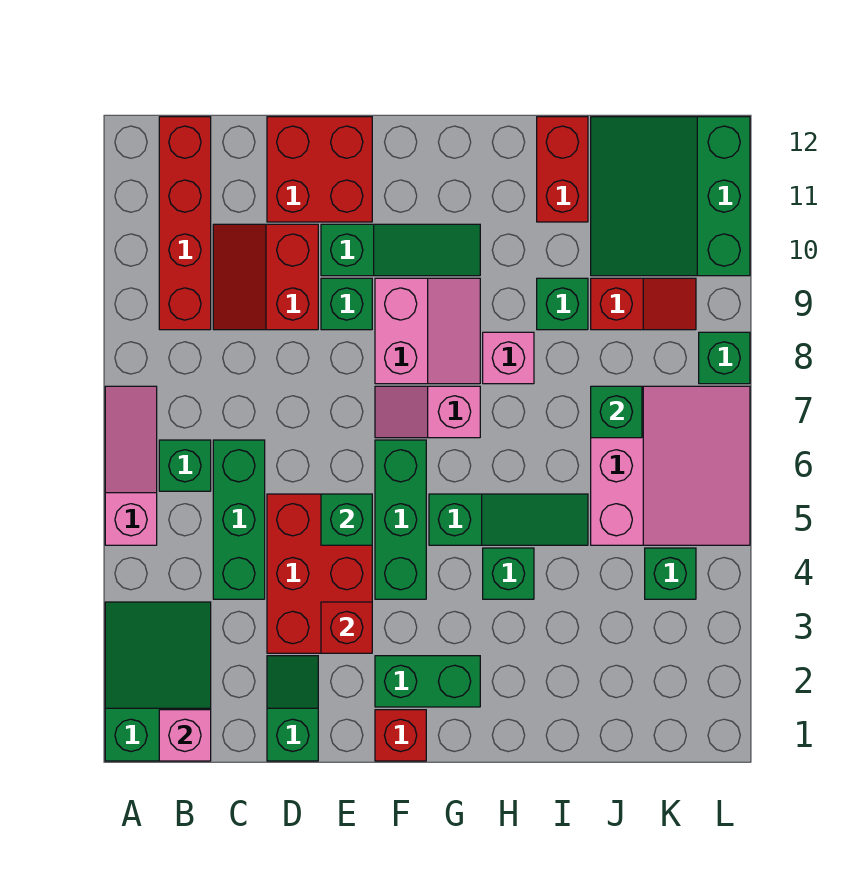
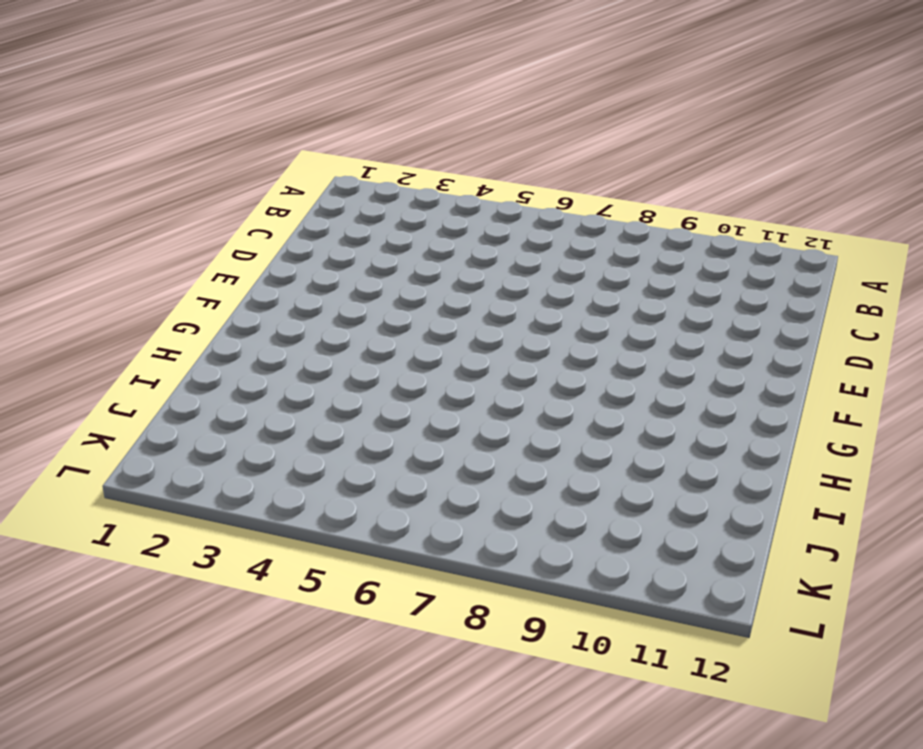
none -> green 2x3 slope [105,602,211,761]
none -> pink 1x3 slope [105,386,157,545]
none -> green 1x1 brick [159,440,211,491]
none -> red 1x4 brick [159,117,211,330]

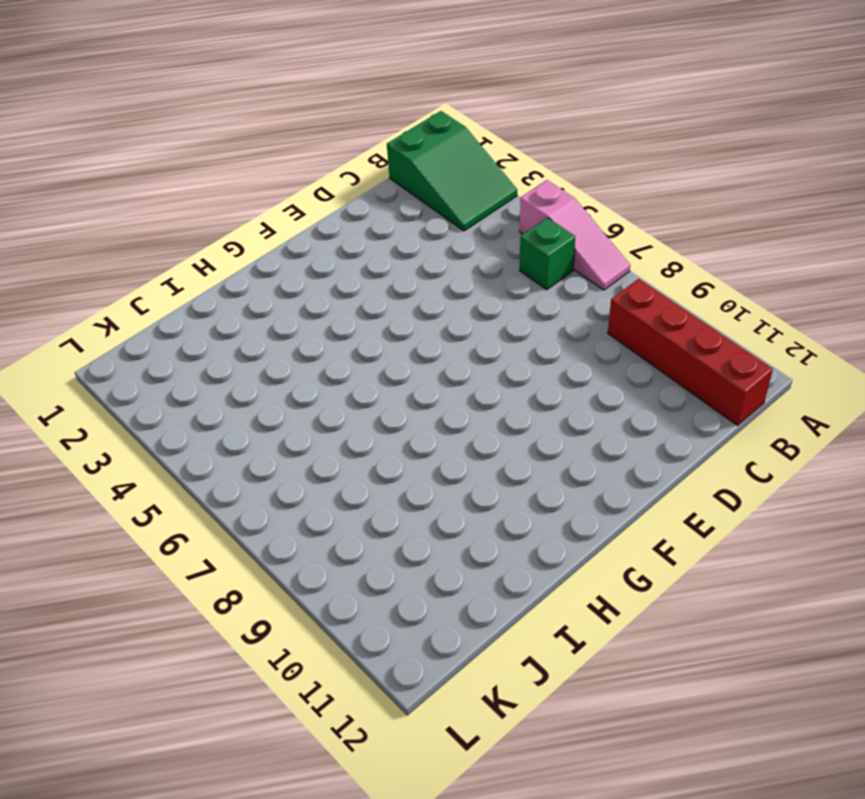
none -> green 1x3 brick [213,440,265,599]
none -> red 2x2 slope [213,224,318,330]
none -> green 1x2 slope [267,656,318,761]
none -> red 2x3 brick [267,494,372,653]

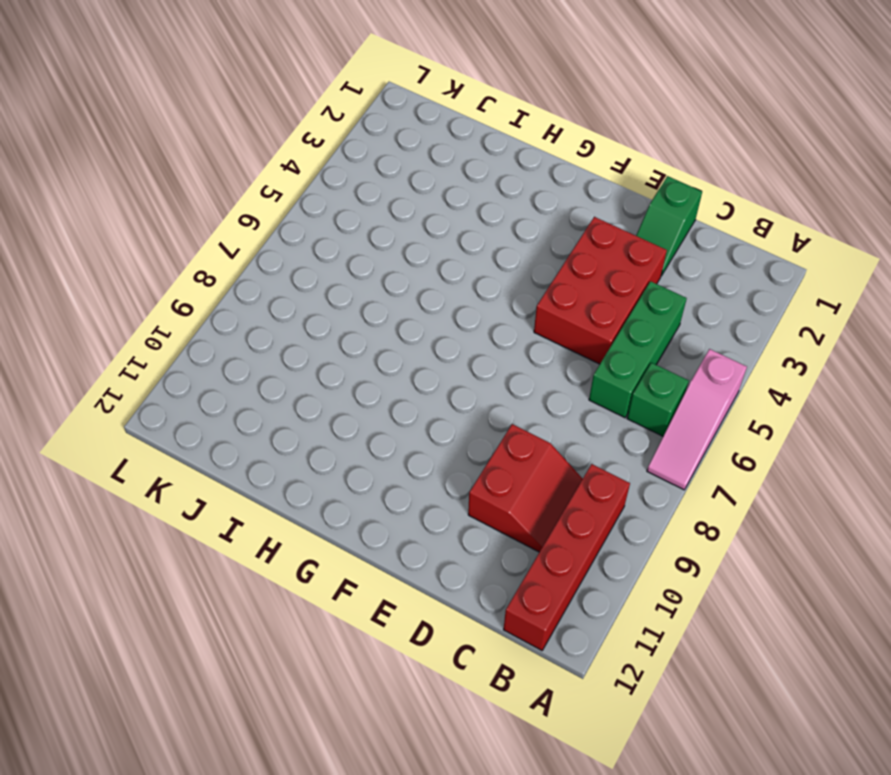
none -> green 2x3 slope [105,602,211,761]
none -> red 2x2 brick [267,117,372,222]
none -> green 1x1 brick [321,278,372,330]
none -> green 1x3 slope [321,224,480,276]

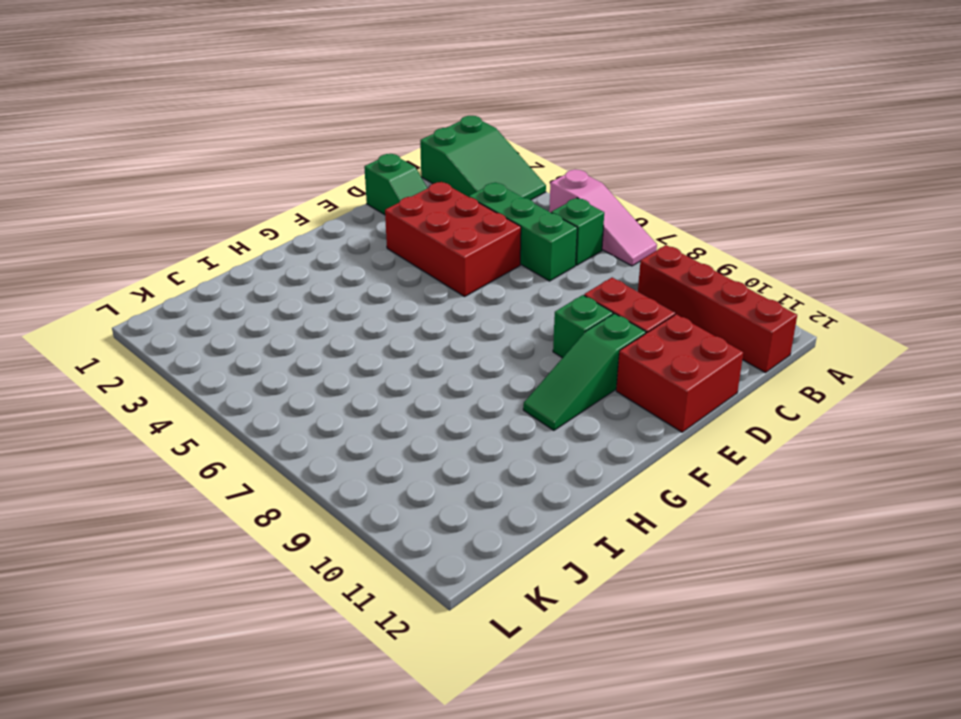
none -> red 1x1 brick [375,710,426,761]
none -> green 1x2 brick [375,656,480,707]
none -> green 1x3 brick [375,440,426,599]
none -> pink 1x2 slope [375,386,480,438]

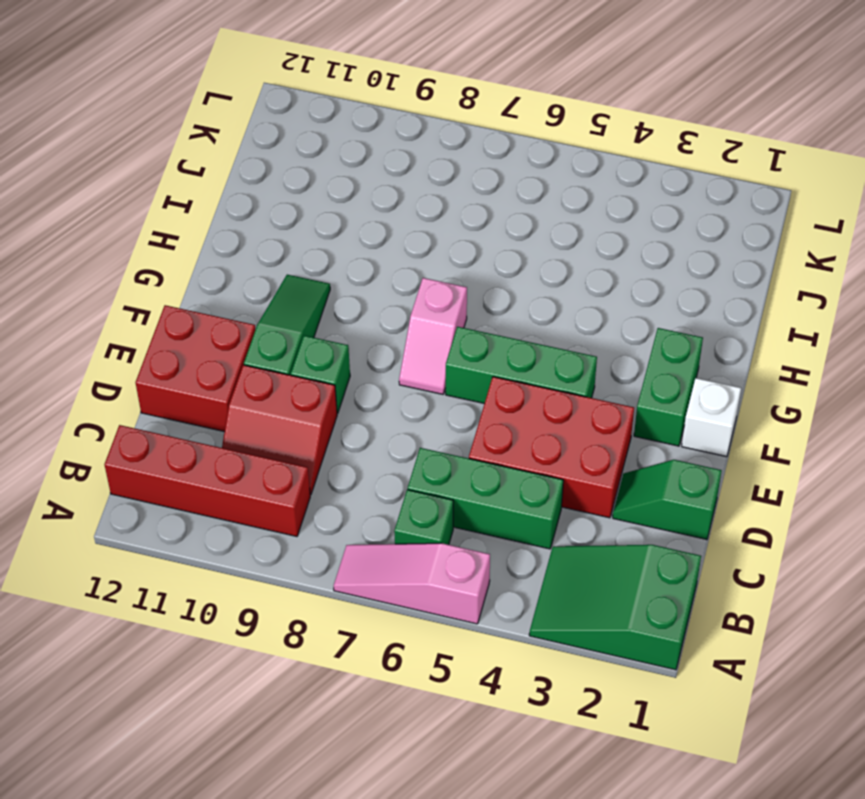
white 1x1 brick [682,378,741,457] -> red 1x1 brick [375,710,426,761]
none -> pink 2x2 slope [375,278,480,384]
none -> green 1x3 slope [429,494,588,545]
none -> green 1x1 brick [483,548,534,599]
none -> pink 1x1 brick [483,332,534,384]

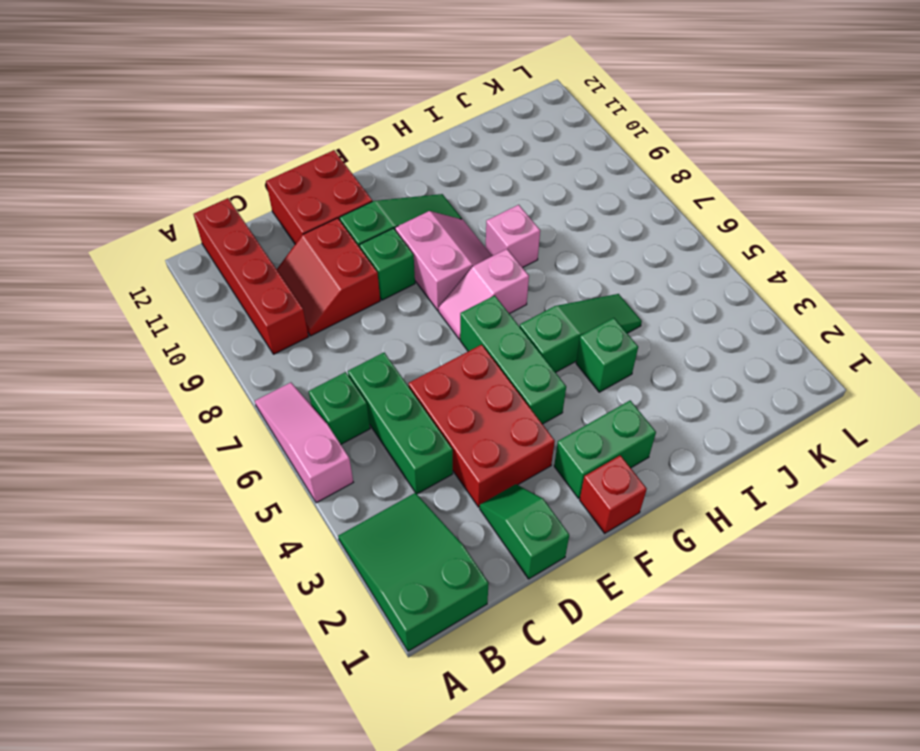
none -> green 1x1 brick [537,278,588,330]
none -> red 1x2 brick [537,117,588,222]
none -> pink 3x3 slope [591,386,750,545]
none -> red 1x2 slope [591,278,696,330]

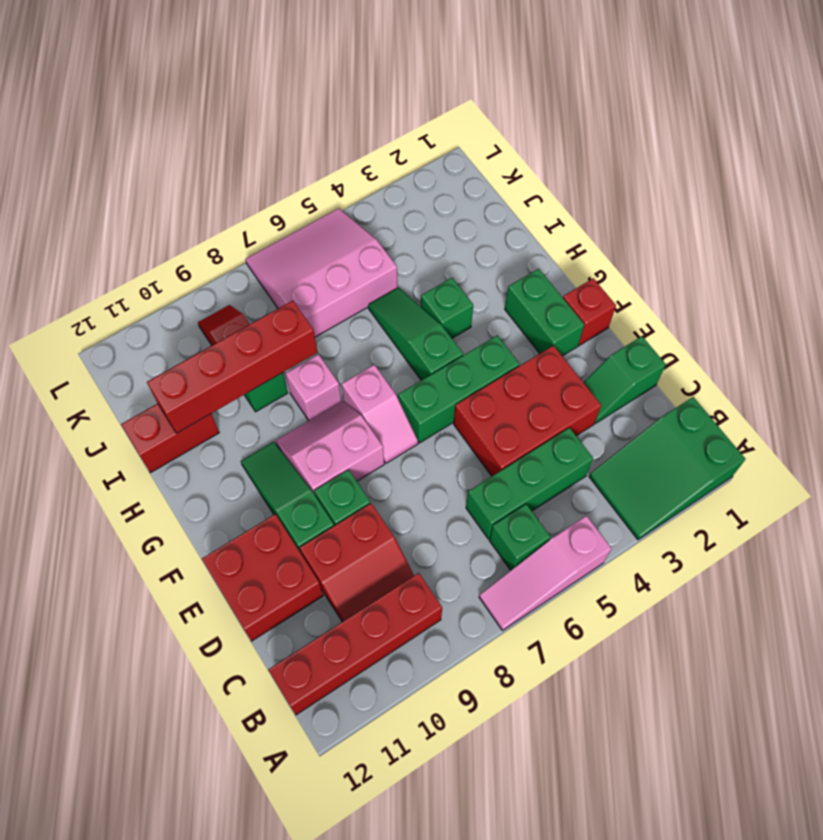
red 1x4 brick [147,301,317,433] -> none
none -> green 3x3 slope [591,117,750,276]
none -> green 1x1 brick [645,548,696,599]
none -> green 1x1 brick [699,332,750,384]
none -> pink 1x1 brick [159,710,211,761]

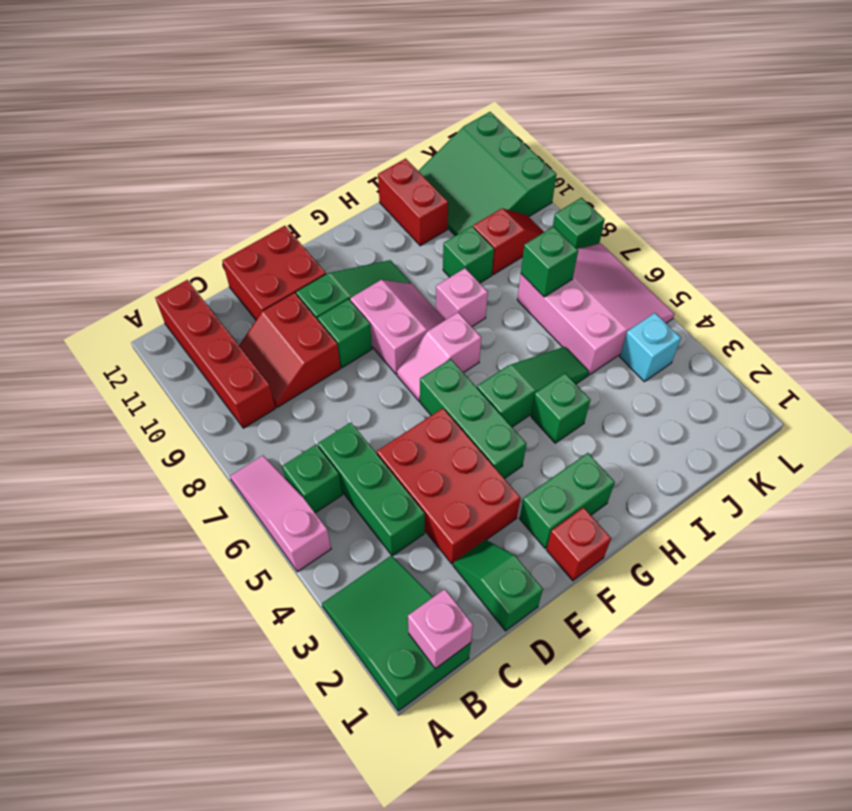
cyan 1x1 brick [620,313,681,382] -> green 1x1 brick [645,548,696,599]
none -> red 1x1 brick [321,602,372,653]
none -> green 1x1 brick [321,494,372,545]

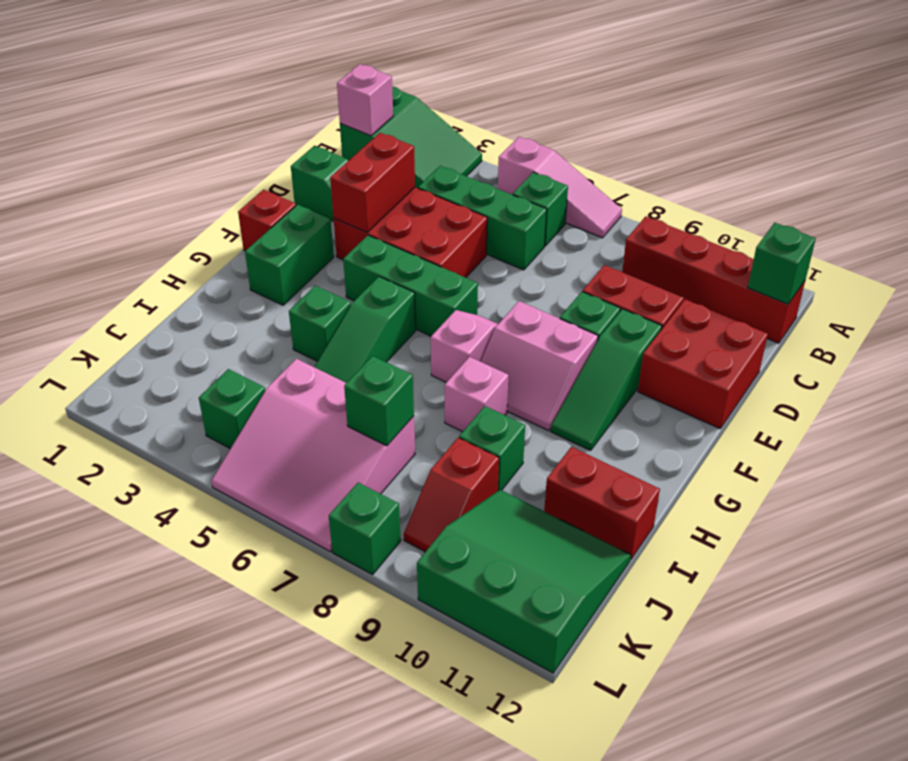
green 1x1 brick [748,223,816,304] -> green 1x1 brick moved to [321,494,372,545]
red 1x2 brick [330,133,415,232] -> red 1x1 brick [321,602,372,653]

